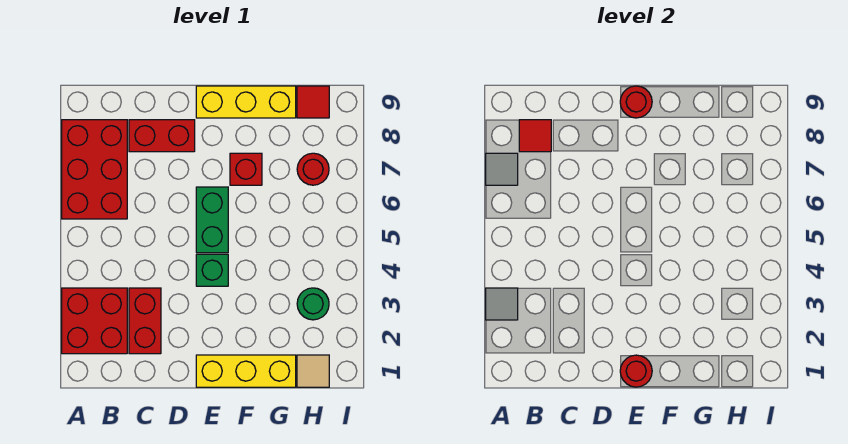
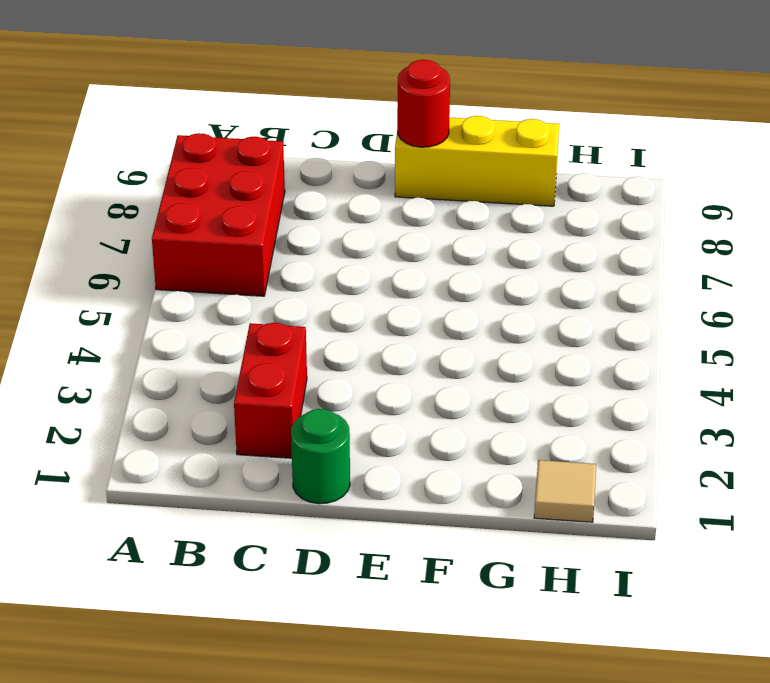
green 1x1 round brick [291,409,350,504] -> green 1x1 round brick moved to [297,288,329,320]
none -> red 2x2 brick [62,288,127,354]
none -> red 1x2 brick [129,120,195,152]
none -> yellow 1x3 brick [196,355,296,387]

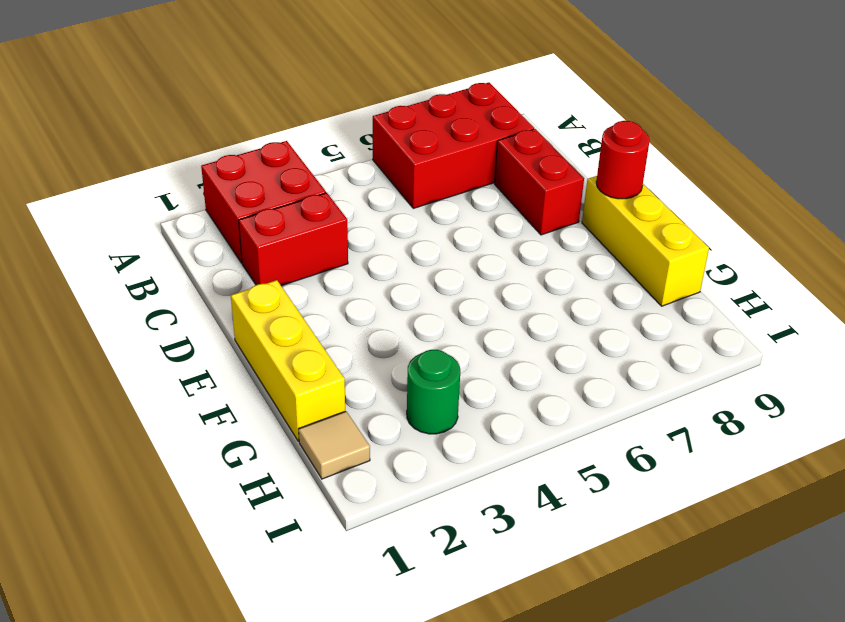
none -> green 1x1 brick [196,254,228,286]
none -> green 1x2 brick [196,187,228,253]
none -> red 1x1 brick [230,153,262,185]

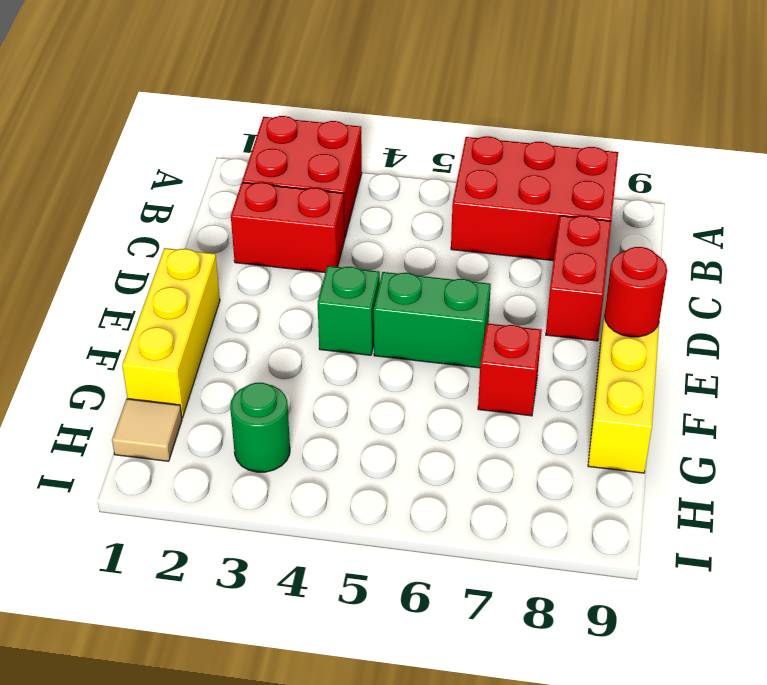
none -> red 1x1 round brick [297,153,329,185]
none -> red 1x1 tile [297,86,329,118]
none -> grey 1x1 tile [486,288,518,320]

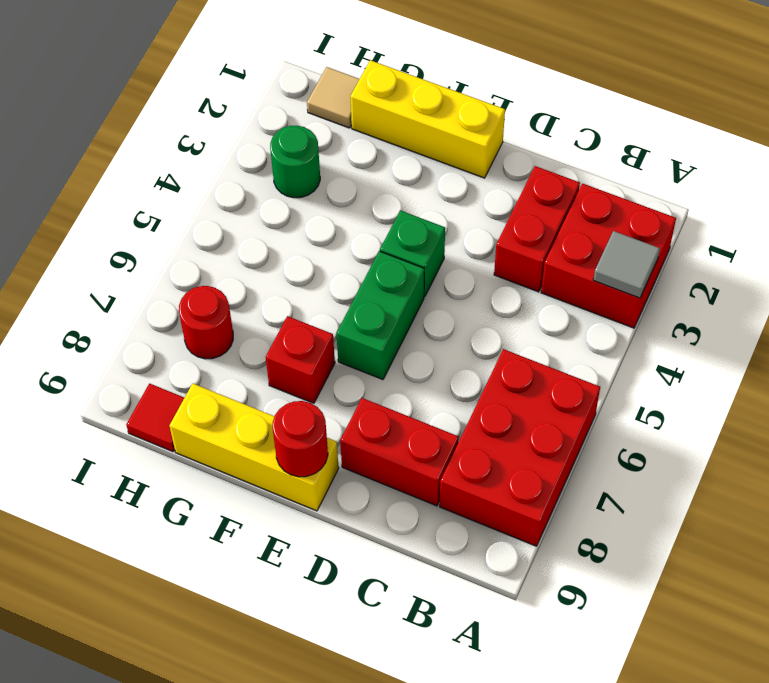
none -> grey 1x1 tile [486,153,518,185]
none -> red 1x1 tile [519,120,551,152]
none -> red 1x1 round brick [620,355,652,387]

